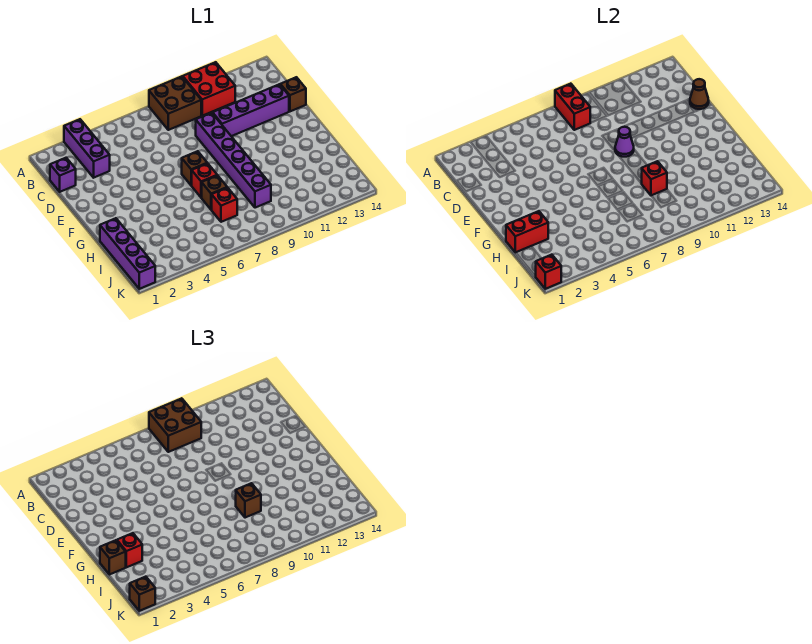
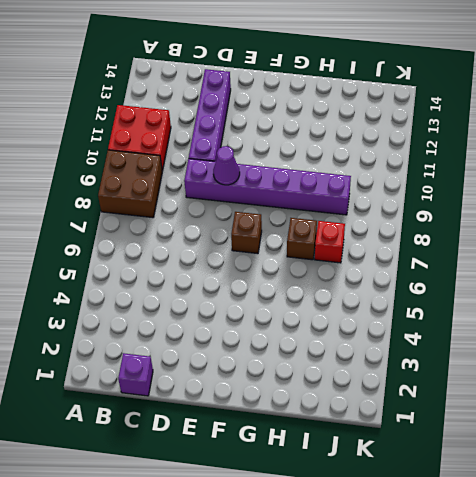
none -> purple 1x3 brick [64,119,110,178]
none -> brown 1x1 brick [280,77,306,111]
none -> red 1x1 brick [191,163,217,198]

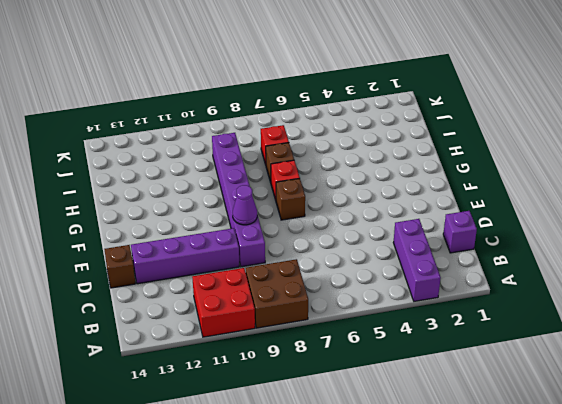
none -> purple 1x4 brick [100,218,155,289]
none -> red 1x2 brick [555,84,590,130]
none -> brown 1x1 cone [690,79,709,109]

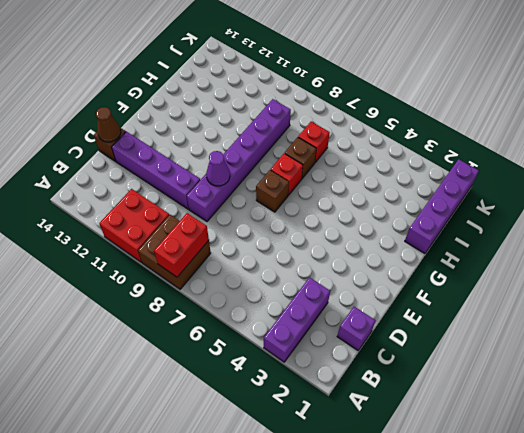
none -> red 1x2 brick [506,211,548,252]
none -> red 1x1 brick [642,161,667,196]
none -> red 1x1 brick [535,255,561,289]

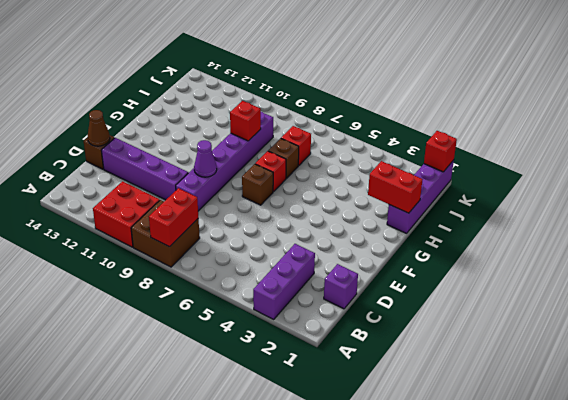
none -> brown 2x2 brick [149,398,201,452]
none -> brown 1x1 brick [100,540,126,575]
none -> red 1x1 brick [117,533,142,567]

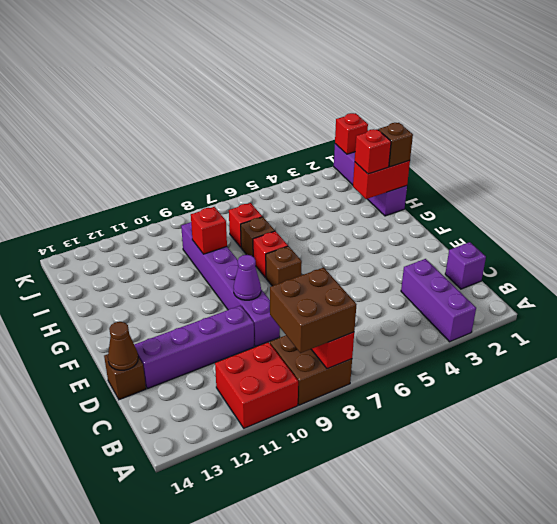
none -> brown 1x1 brick [236,483,261,518]
none -> brown 1x1 brick [130,577,155,611]

